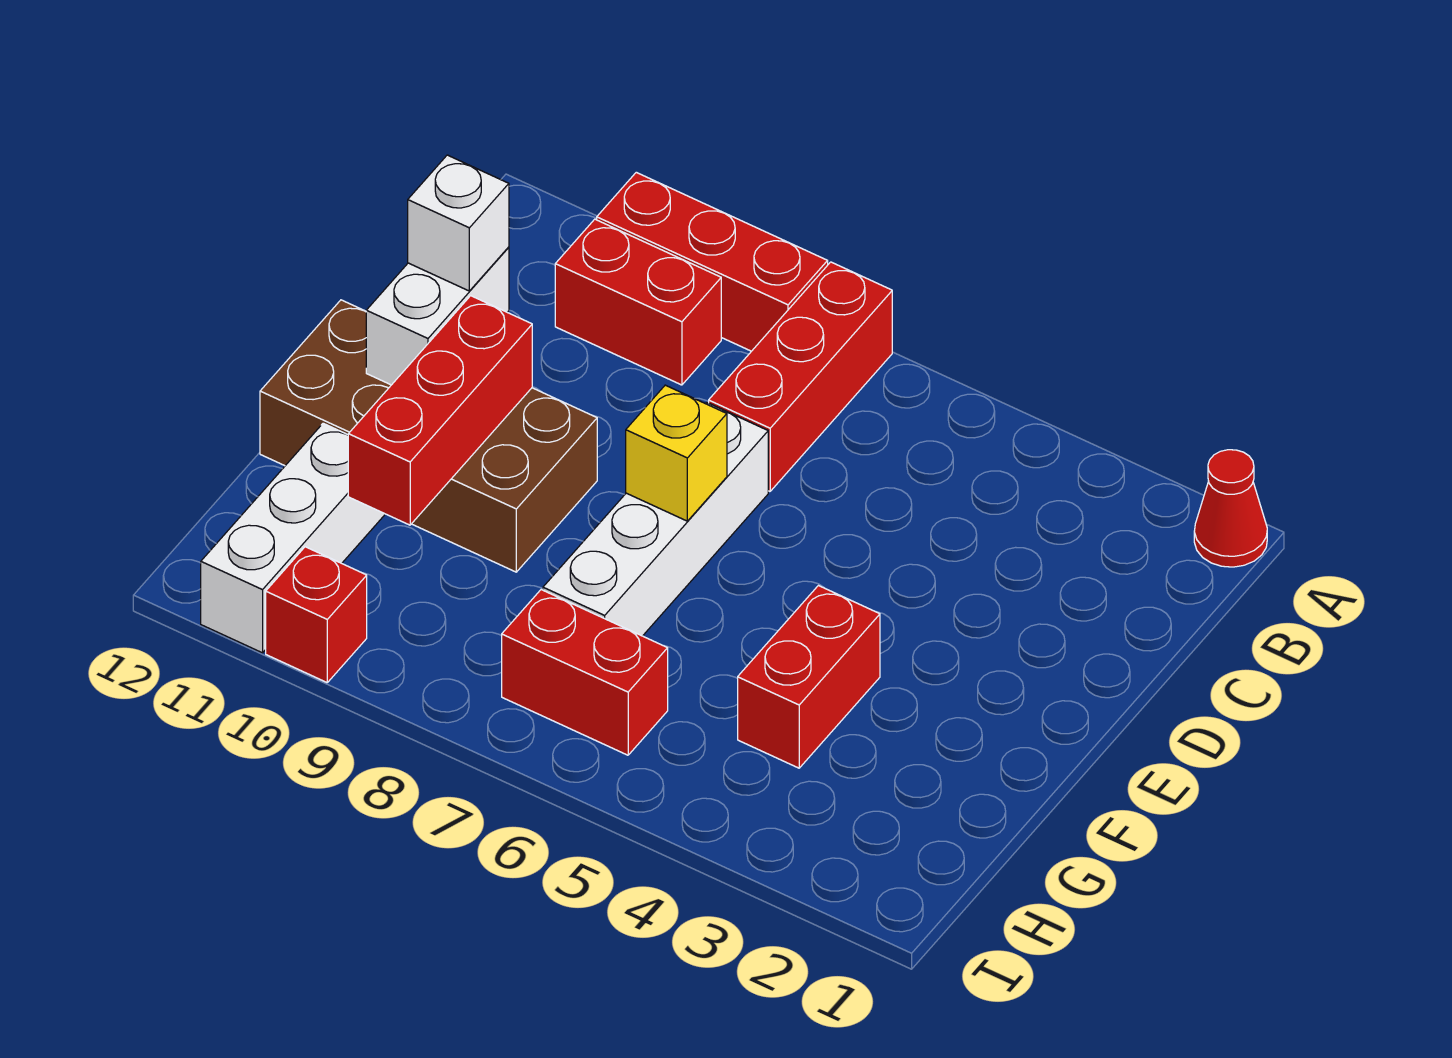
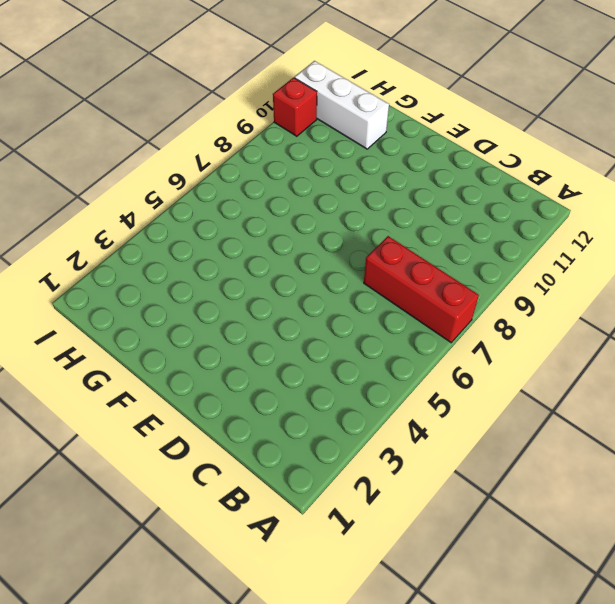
none -> red 1x1 cone [1194,450,1267,567]
none -> red 1x3 brick [597,172,828,351]
none -> red 1x2 brick [555,219,721,385]

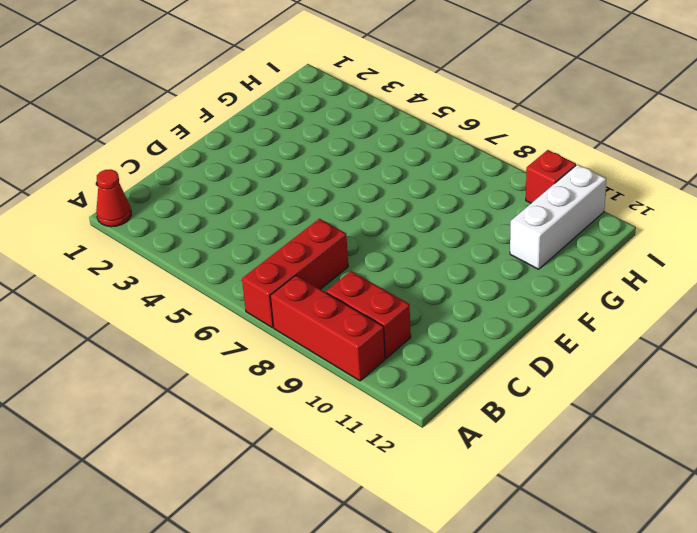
none -> white 1x4 brick [543,402,768,636]
none -> brown 2x4 brick [260,300,597,572]
none -> red 1x2 brick [738,586,880,768]

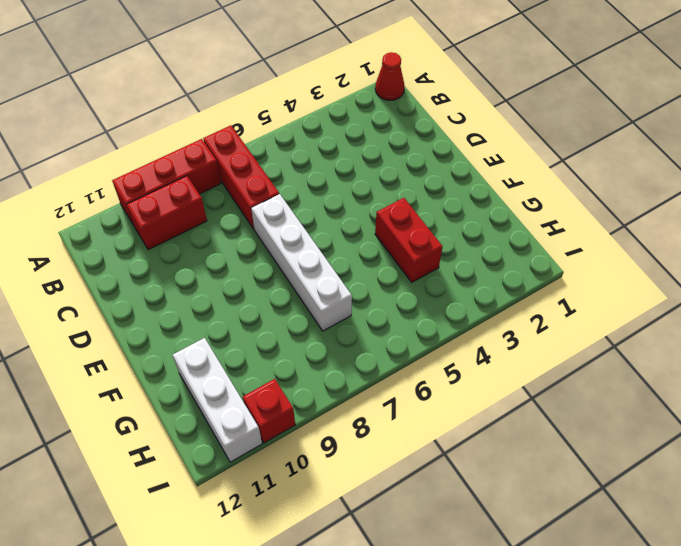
none -> brown 2x4 brick [260,300,597,572]
none -> red 1x2 brick [502,590,668,755]
none -> white 1x2 brick [366,247,509,385]

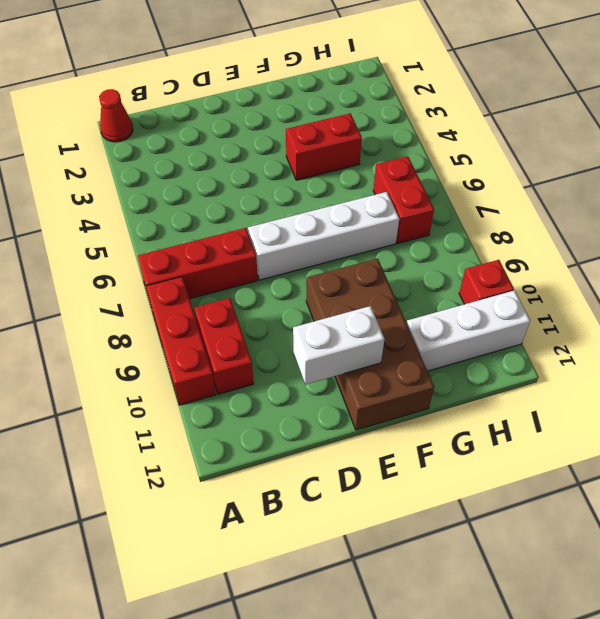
none -> yellow 1x1 brick [626,385,727,521]
none -> red 1x3 brick [348,296,532,525]
none -> white 1x1 brick [408,155,509,291]

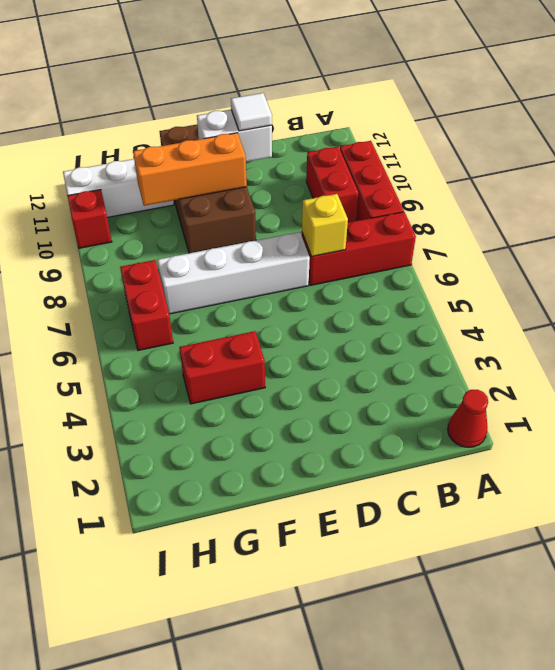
yellow 1x1 brick [302,194,348,257] -> yellow 1x1 brick moved to [626,385,727,521]
white 1x1 tile [231,93,272,131] -> white 1x1 brick [408,155,509,291]
orange 1x3 brick [133,133,247,206] -> red 1x3 brick [348,296,532,525]

